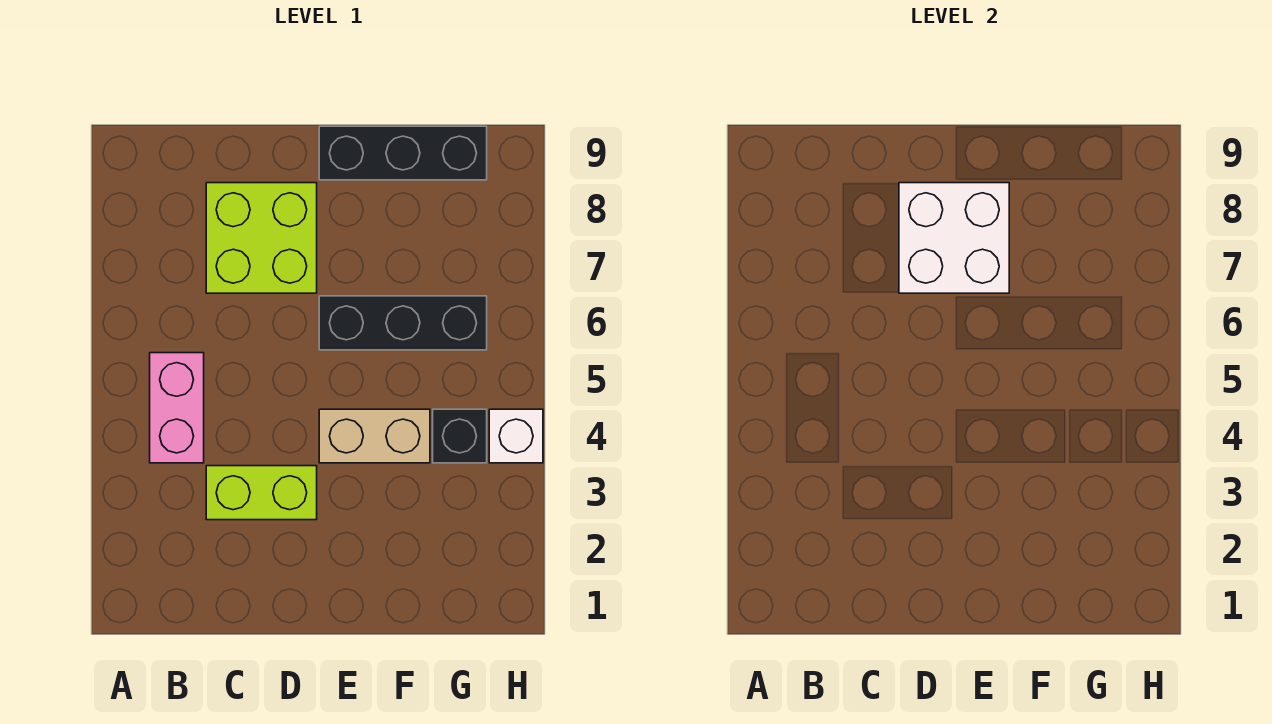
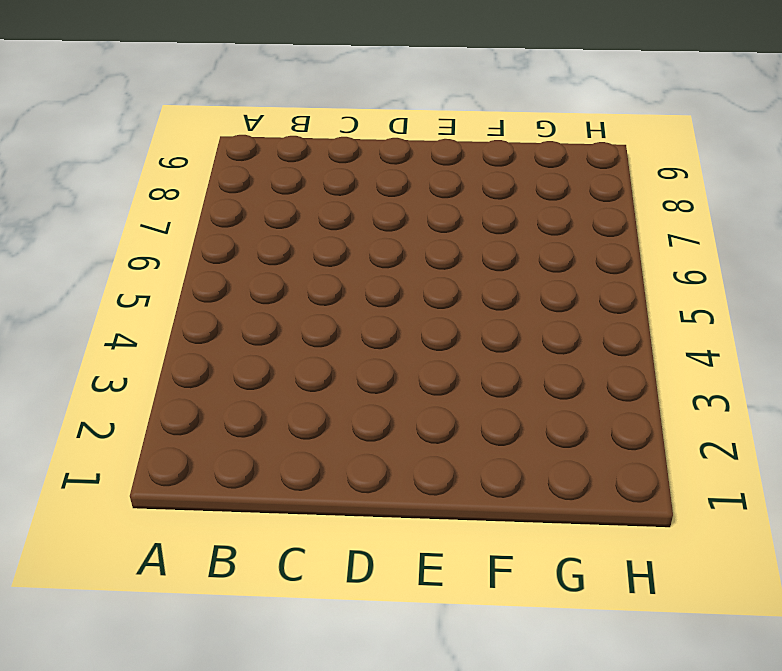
none -> pink 1x2 brick [150,353,204,463]
none -> lime 1x2 brick [206,466,317,520]

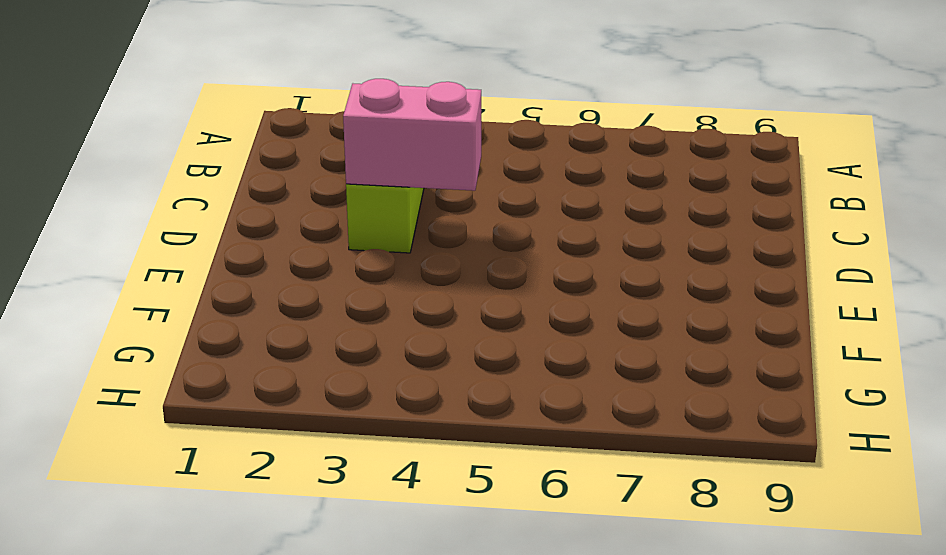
pink 1x2 brick [343,79,481,191] -> pink 1x2 brick moved to [150,353,204,463]
none -> lime 2x2 brick [206,183,317,293]
none -> tan 1x2 brick [319,409,430,463]

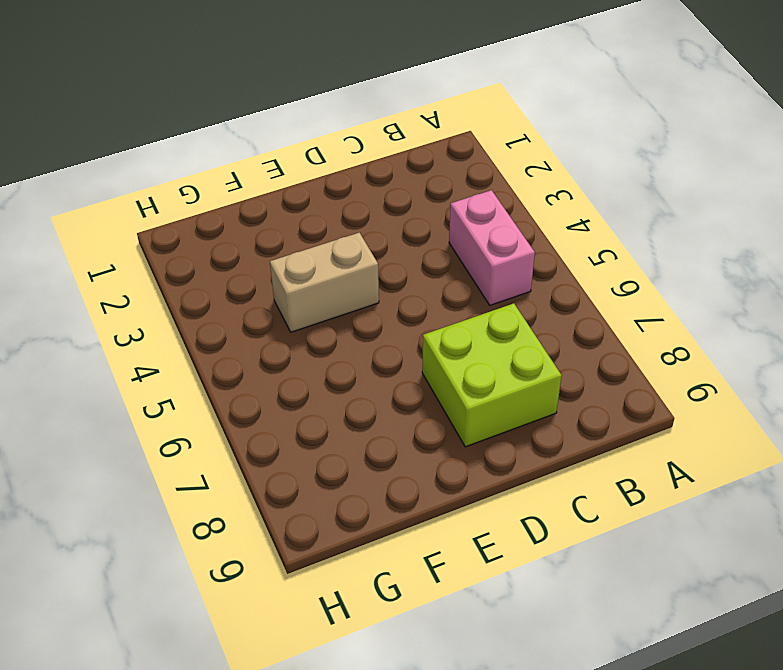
none -> lime 1x2 brick [206,466,317,520]
none -> black 1x3 brick [319,296,487,350]

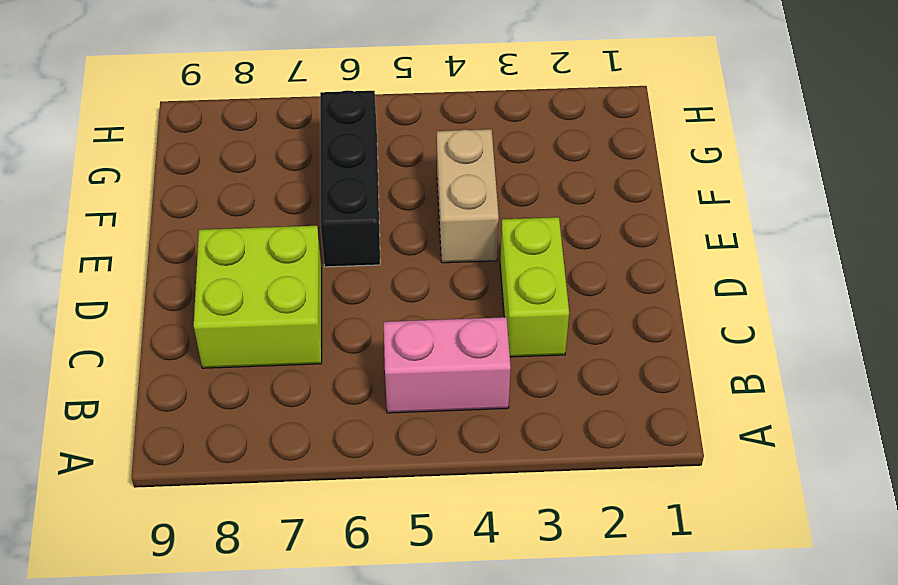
none -> black 1x3 brick [319,126,487,180]
none -> black 1x1 brick [433,409,487,463]

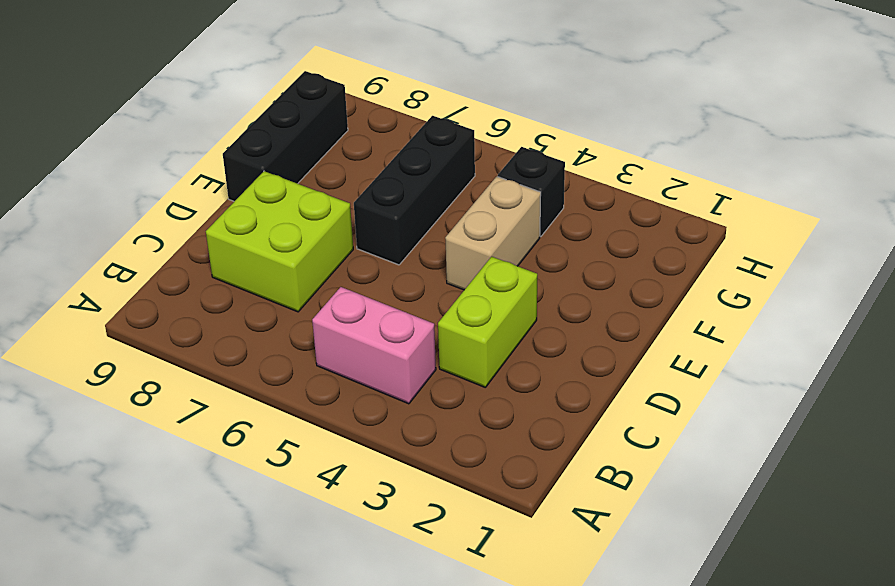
none -> white 1x1 brick [489,409,543,463]
none -> white 2x2 brick [899,183,1009,293]

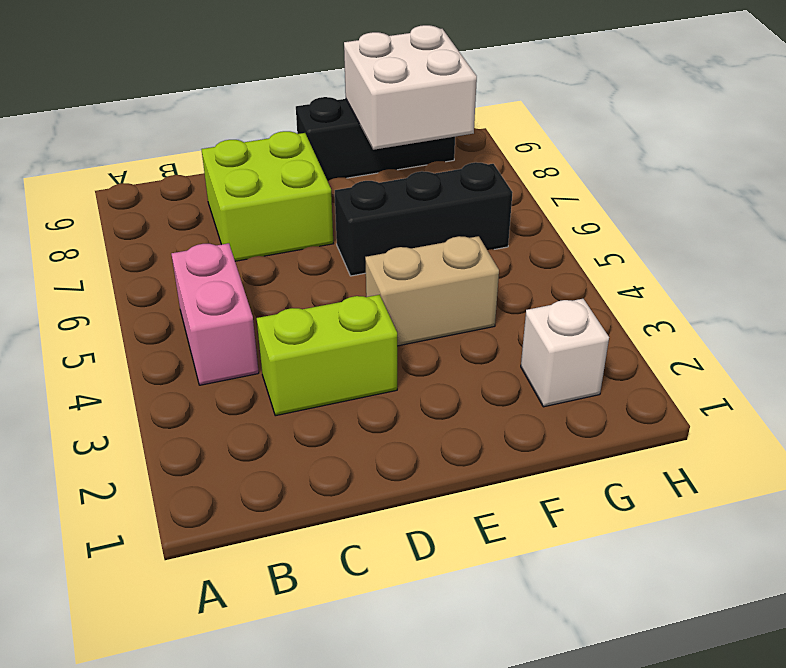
white 2x2 brick [344,25,477,150] -> white 2x2 brick moved to [899,183,1009,293]
white 1x1 brick [521,299,609,407] -> white 1x1 brick moved to [489,409,543,463]
none -> black 1x1 brick [433,409,487,463]

